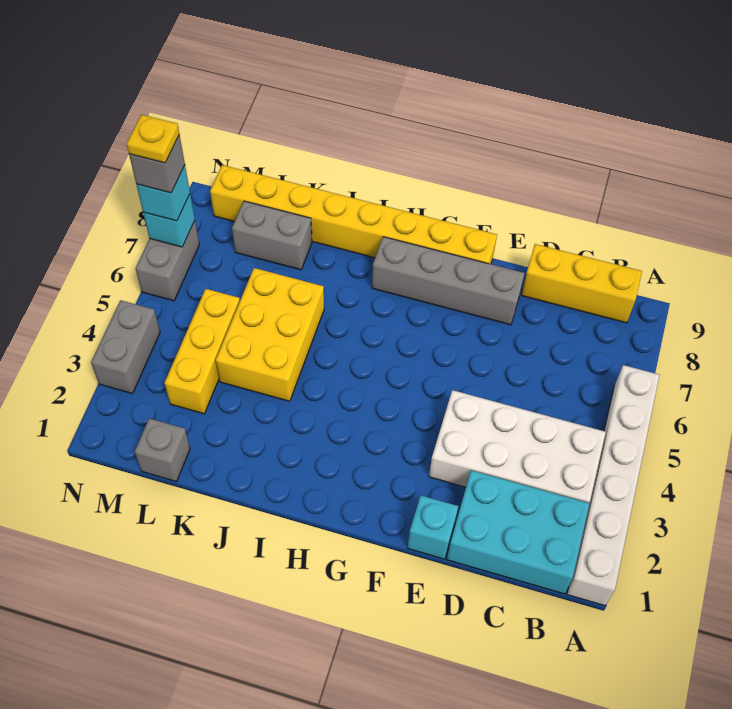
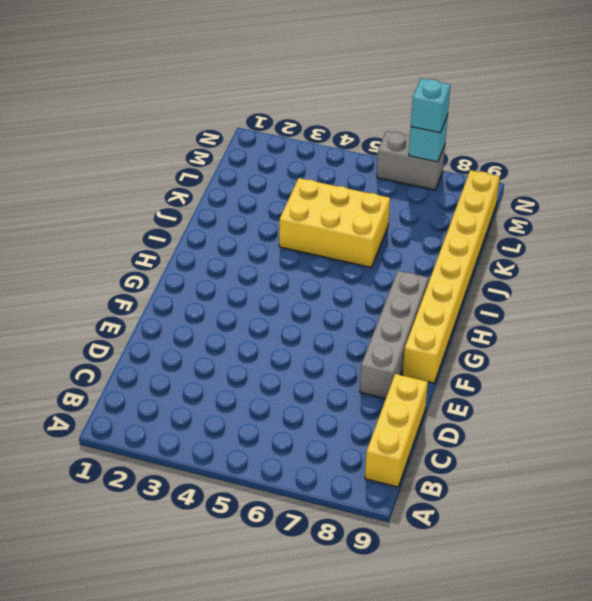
none -> white 1x6 brick [567,365,659,606]
none -> cyan 2x3 brick [447,470,590,594]
none -> white 2x4 brick [429,390,606,503]

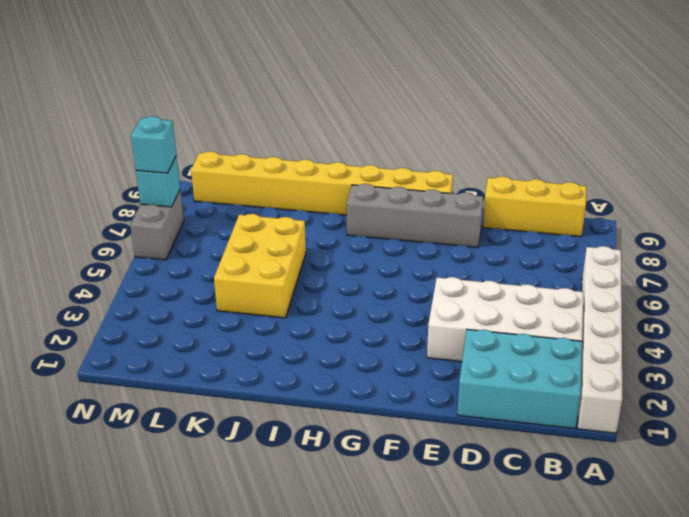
none -> cyan 1x1 brick [408,495,458,559]
none -> grey 1x2 brick [232,201,312,270]
none -> grey 1x1 brick [135,418,190,482]

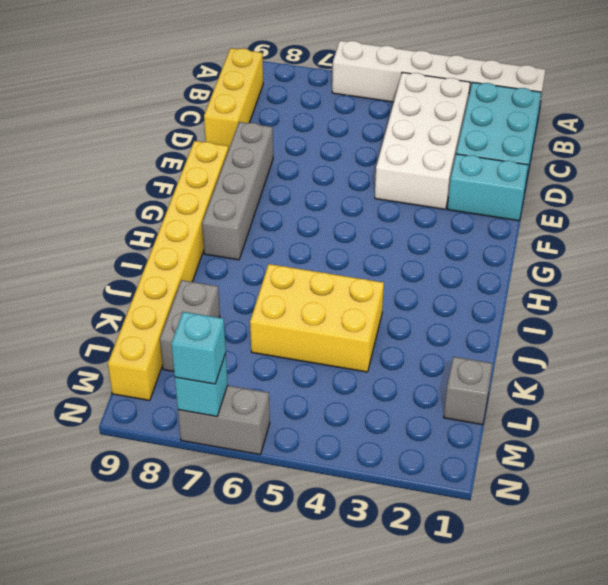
cyan 1x2 brick [448,154,528,221] -> cyan 1x1 brick [408,495,458,559]
none -> yellow 1x3 brick [165,289,240,414]
none -> grey 1x2 brick [91,300,160,394]
none -> grey 1x1 brick [129,135,185,193]

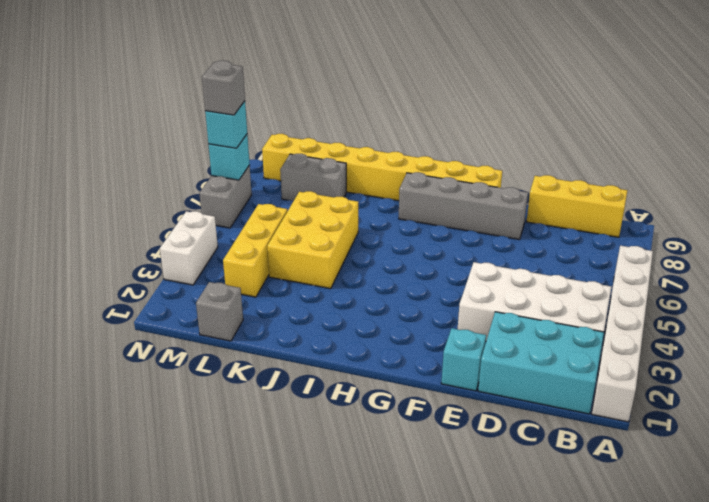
white 1x2 brick [160,211,218,285] -> grey 1x2 brick [91,300,160,394]
none -> yellow 1x1 plate [127,115,179,163]

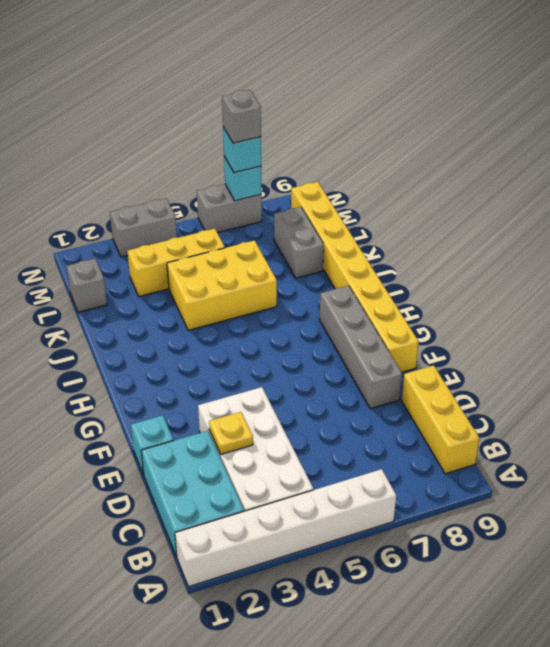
yellow 1x1 plate [209,412,253,454] -> yellow 1x1 plate moved to [127,115,179,163]

